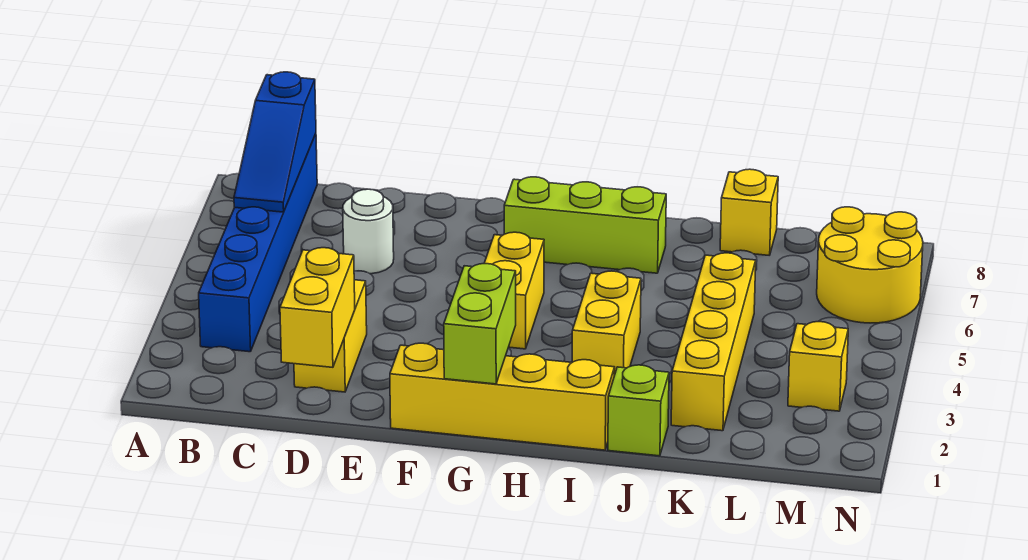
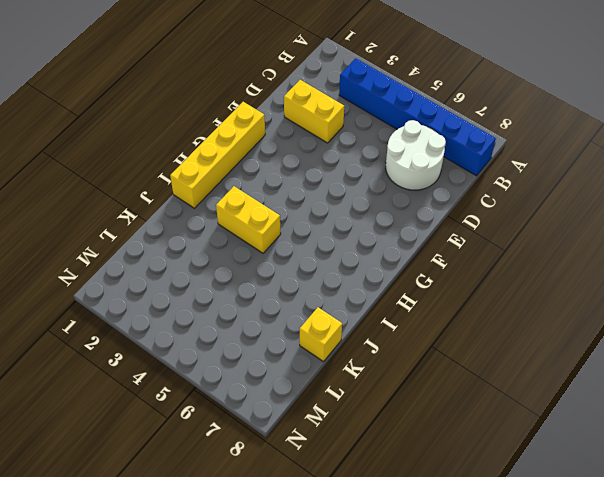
white 2x2 round brick [386,120,446,190] -> white 1x1 round brick [343,189,394,274]
none -> yellow 1x2 brick [484,232,544,349]
none -> lime 1x3 brick [504,177,666,273]
none -> lime 1x1 brick [608,365,669,456]

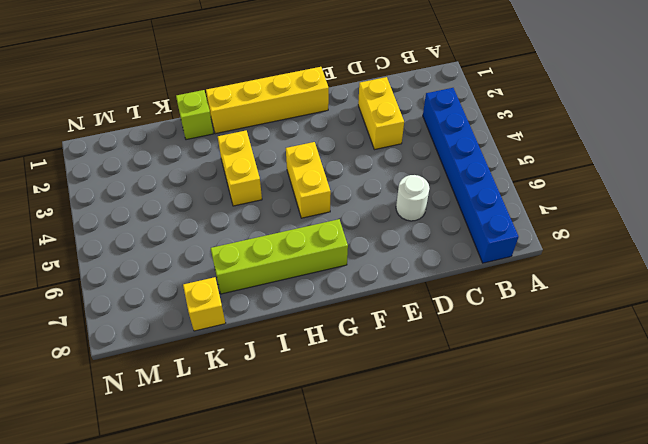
lime 1x4 brick [211,219,348,294] -> lime 1x3 brick [504,177,666,273]
none -> yellow 1x4 brick [671,253,756,431]
none -> yellow 1x1 brick [788,322,848,411]
none -> yellow 2x2 round brick [817,207,923,323]

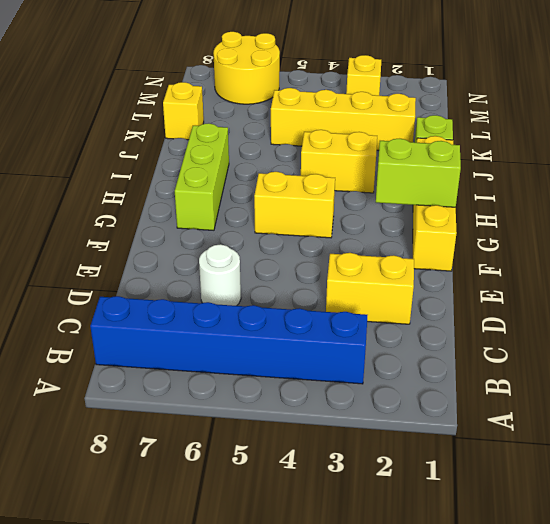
none -> blue 1x3 slope [234,72,316,212]
none -> yellow 1x2 brick [280,248,355,367]

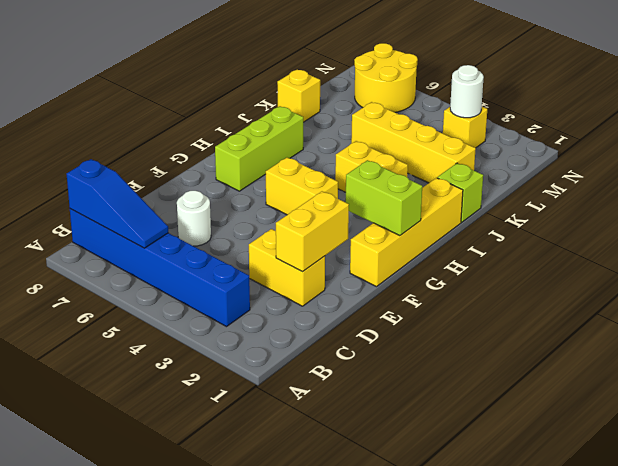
yellow 1x2 brick [276,191,349,272] -> yellow 1x2 brick turned to [280,248,355,367]
white 1x1 round brick [450,65,484,118] -> none

